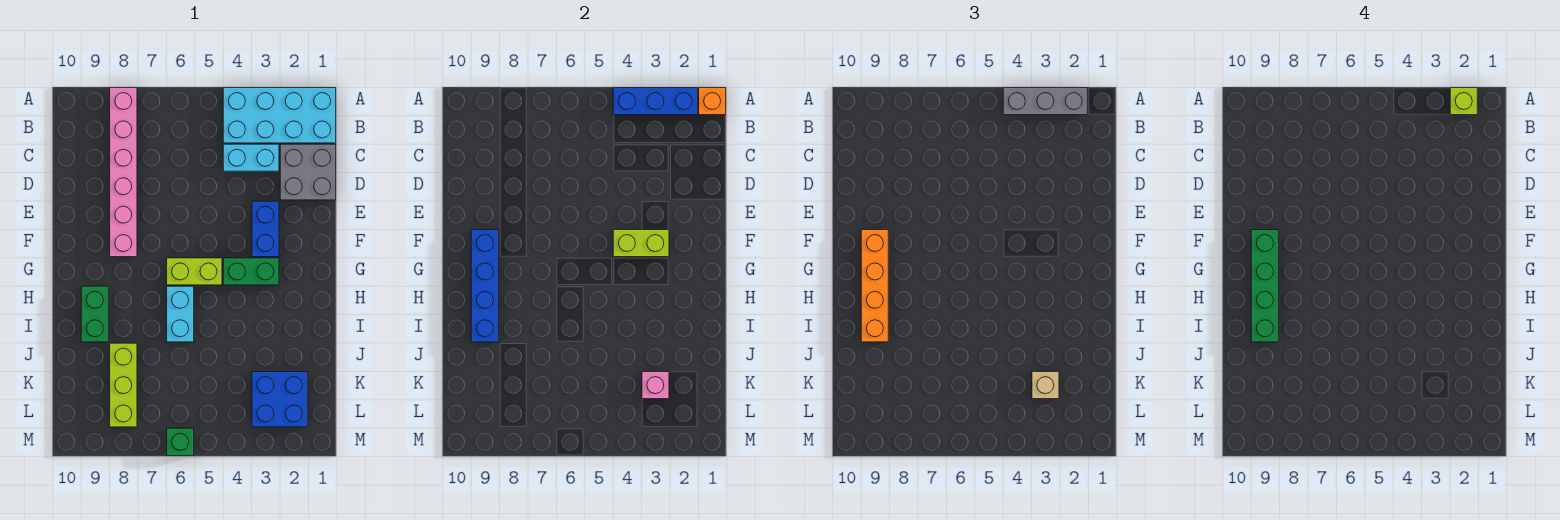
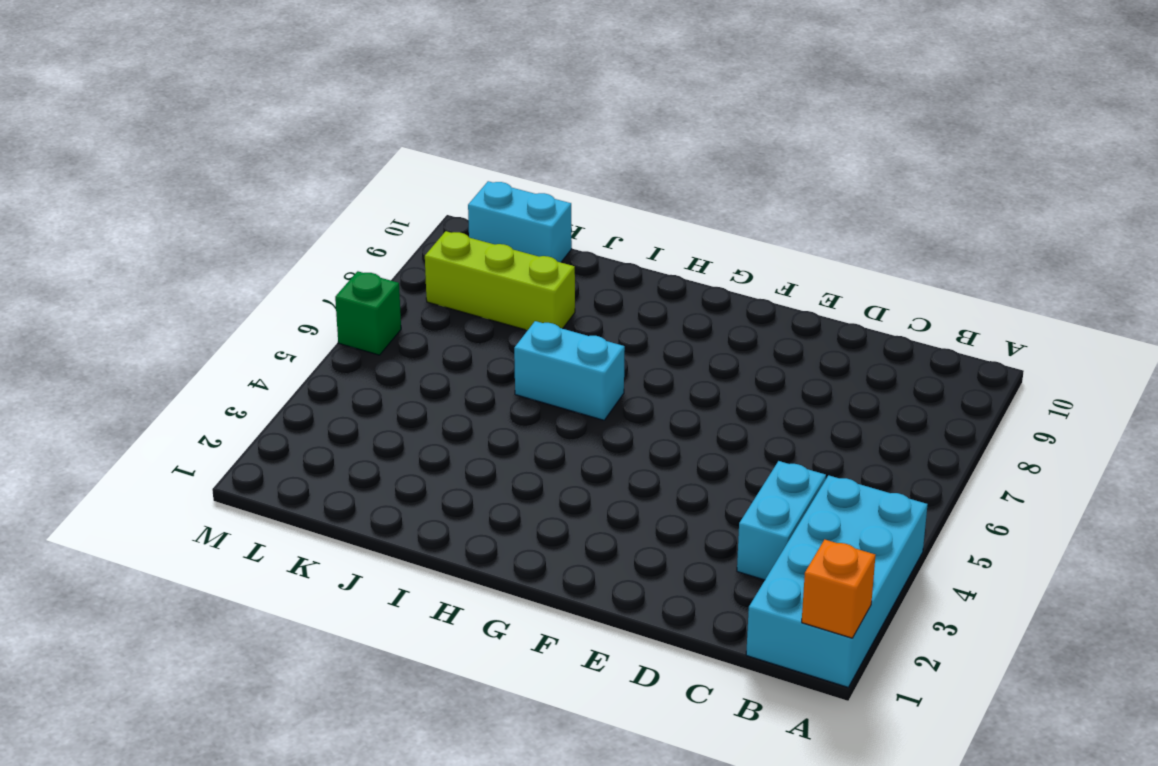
cyan 1x2 brick [468,181,572,262] -> none
none -> pink 1x6 brick [110,88,137,257]
none -> grey 2x2 brick [280,144,336,200]
none -> blue 1x2 brick [252,201,279,257]

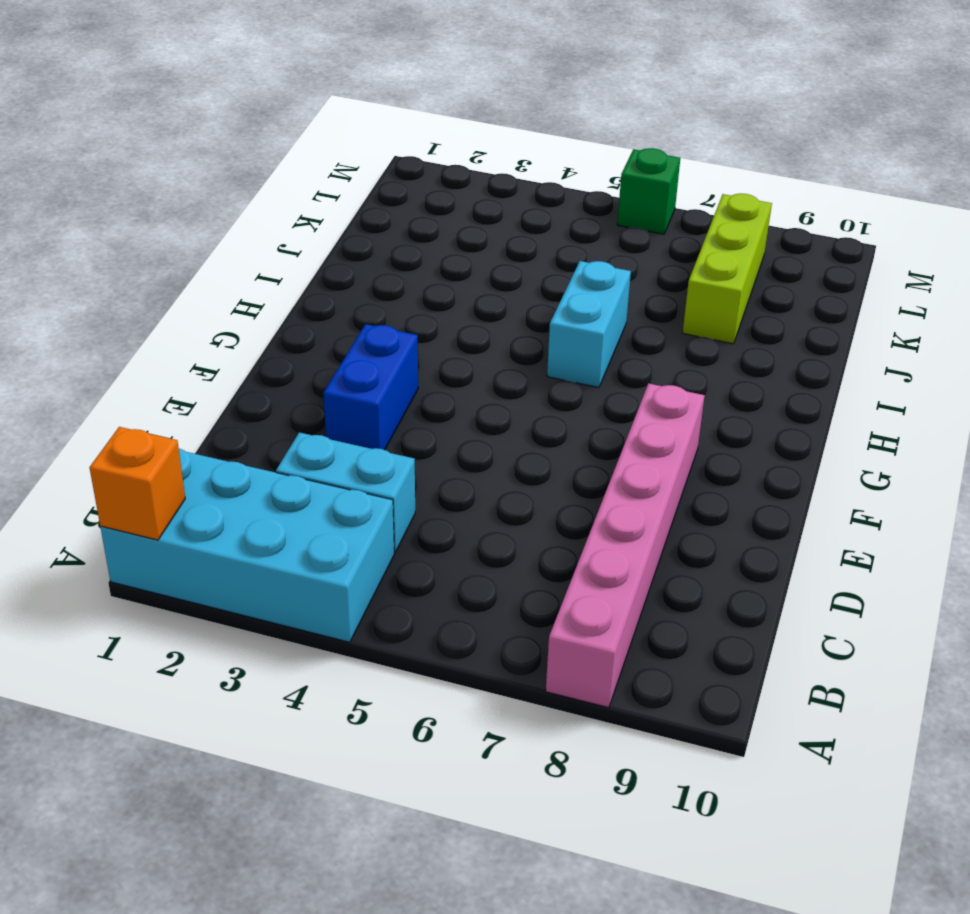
none -> grey 2x2 brick [280,144,336,200]
none -> green 1x2 brick [223,258,279,285]
none -> lime 1x2 brick [167,258,222,285]

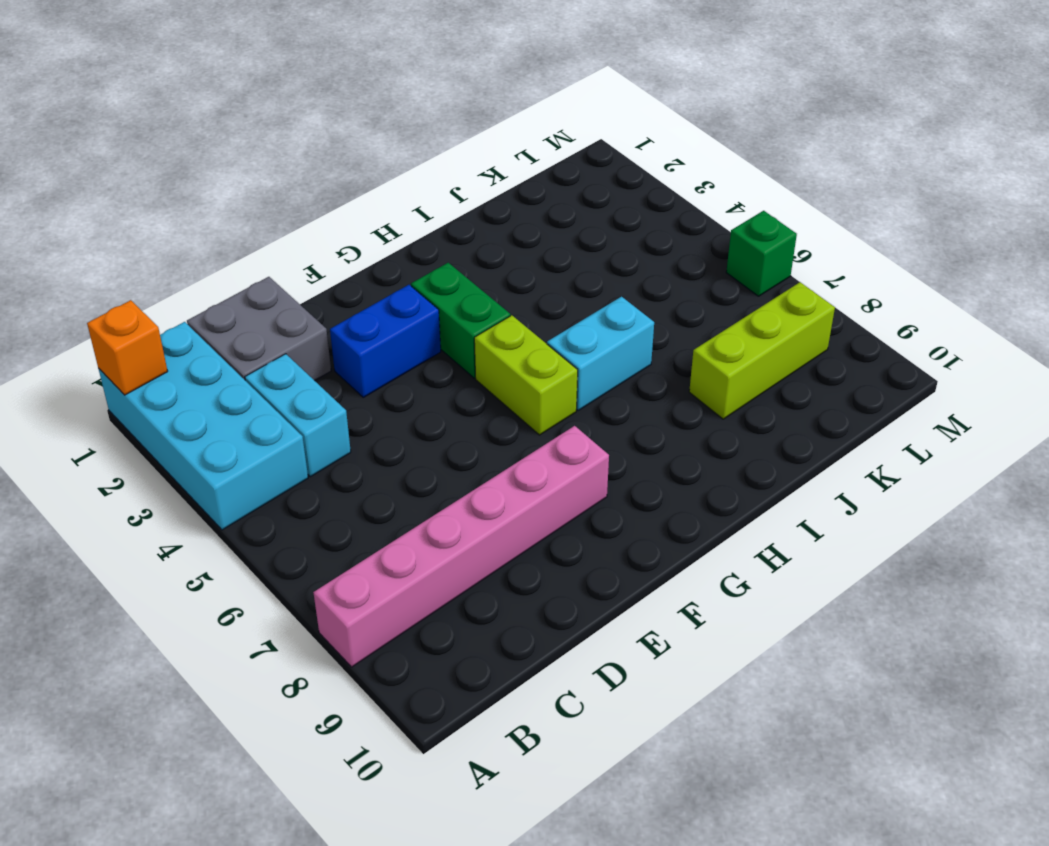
none -> green 1x2 brick [81,286,108,342]
none -> blue 2x2 brick [252,372,307,427]
none -> blue 1x3 brick [613,88,697,115]

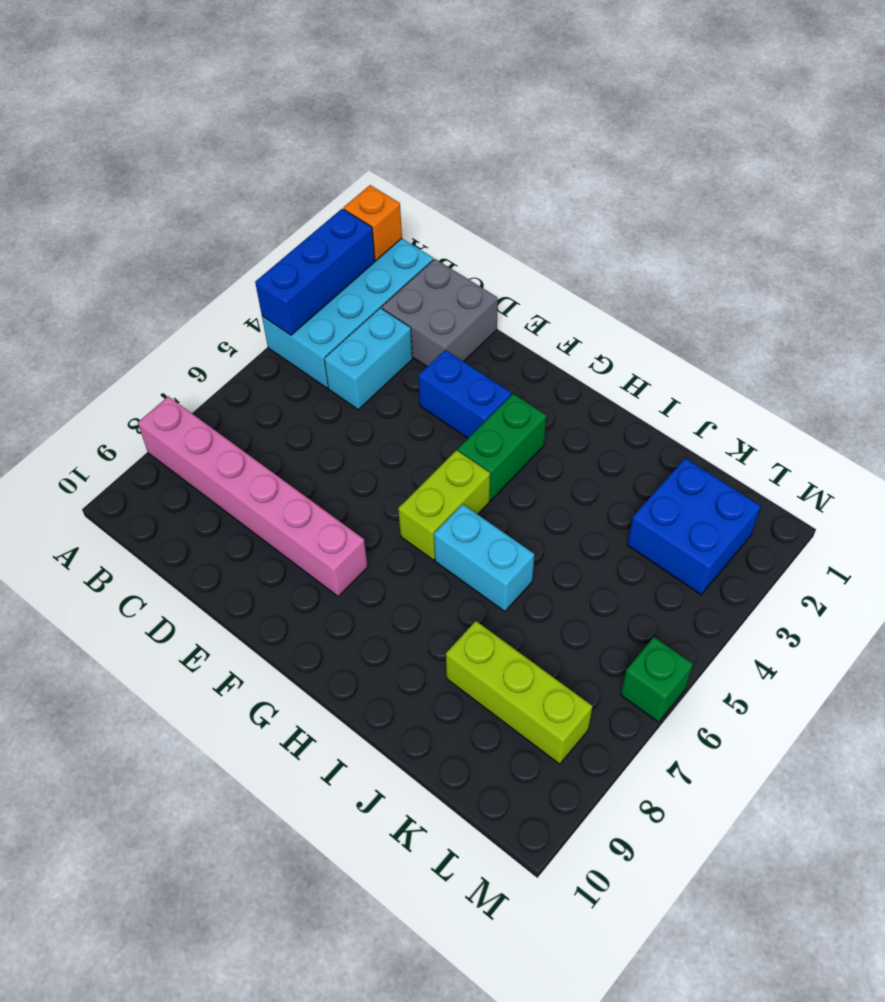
none -> green 1x2 brick [81,286,108,342]
none -> lime 1x2 brick [613,230,669,257]
none -> blue 1x4 brick [471,230,498,342]

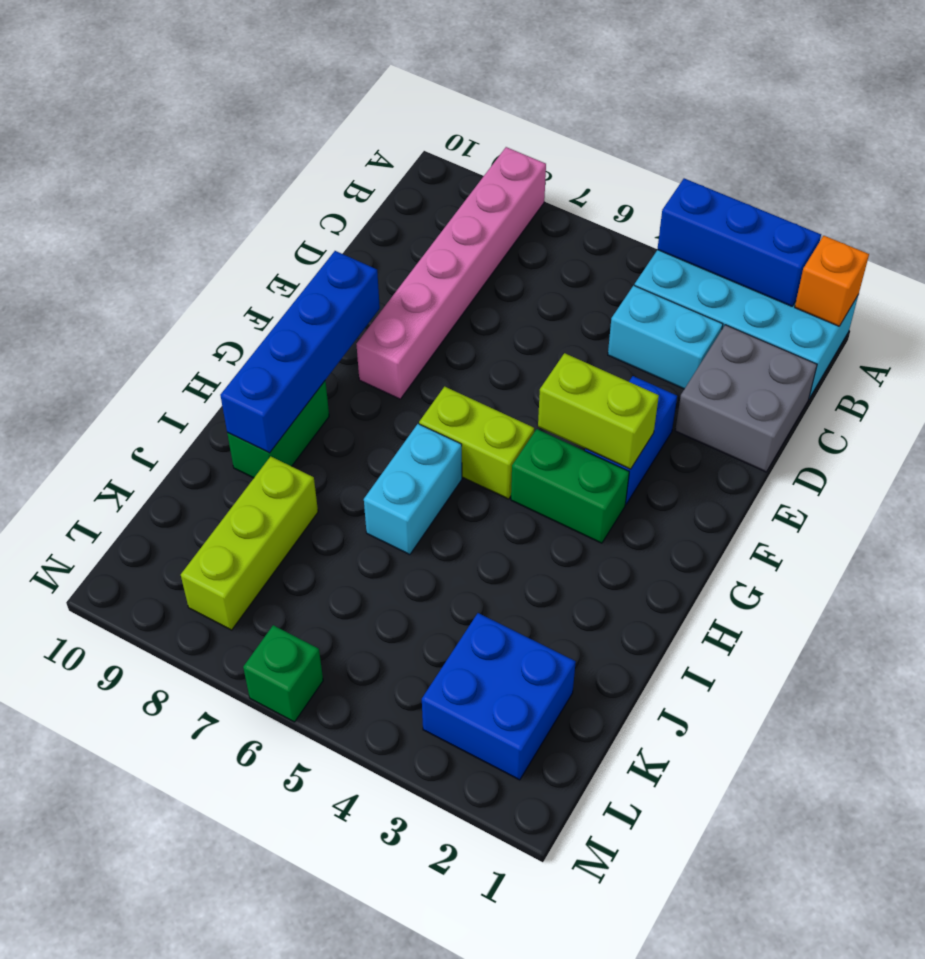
none -> pink 1x1 brick [642,372,669,399]
none -> grey 1x3 brick [1003,88,1087,115]
none -> orange 1x4 brick [861,230,888,342]

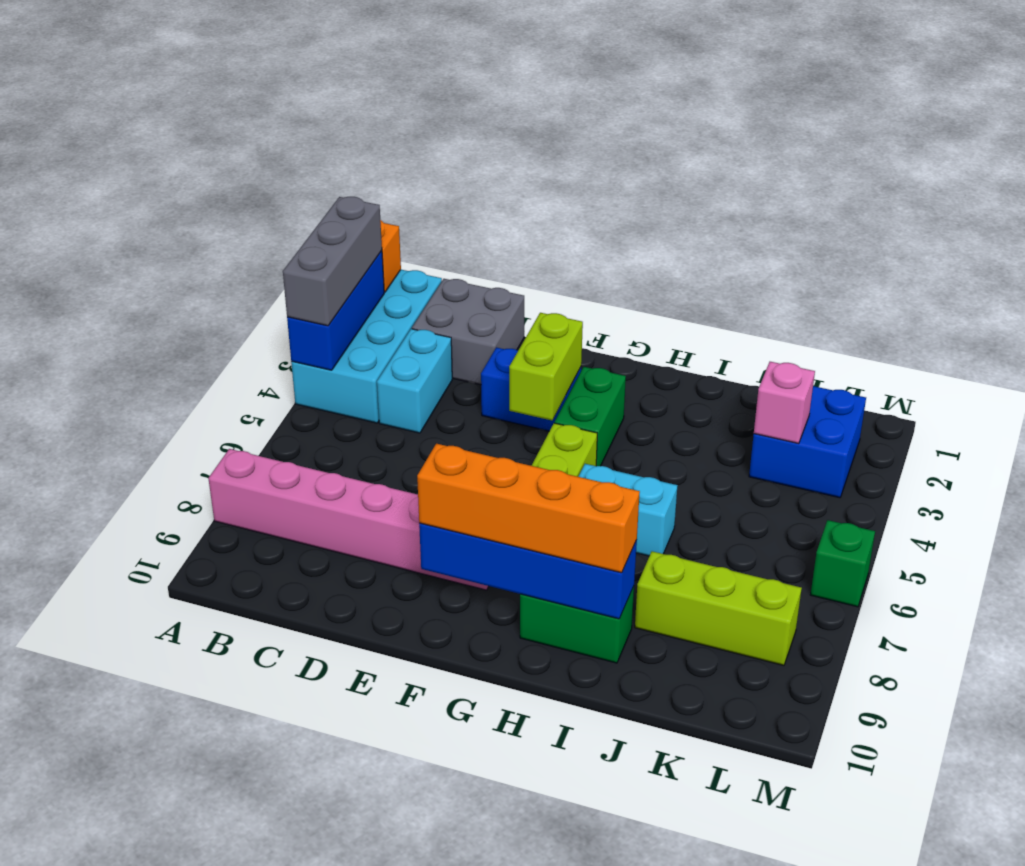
none -> tan 1x1 brick [1032,372,1059,399]
none -> lime 1x1 brick [1450,88,1477,115]
none -> green 1x4 brick [1251,230,1278,342]

